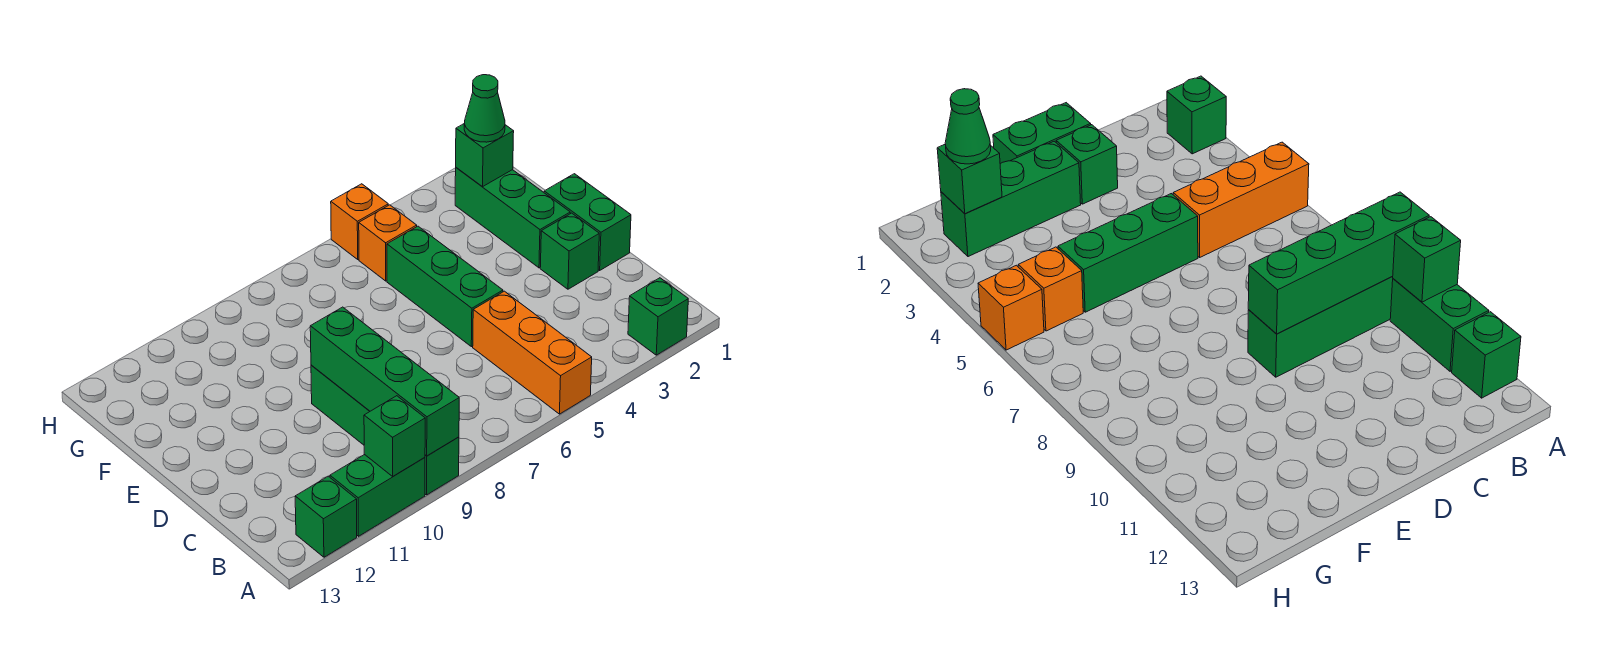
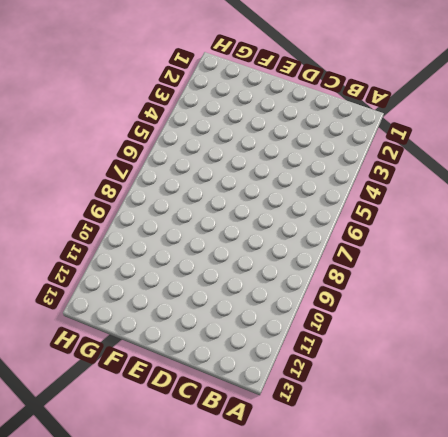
none -> green 1x1 brick [628,278,688,355]
none -> orange 1x3 brick [473,291,592,414]
none -> green 1x4 brick [311,365,459,495]

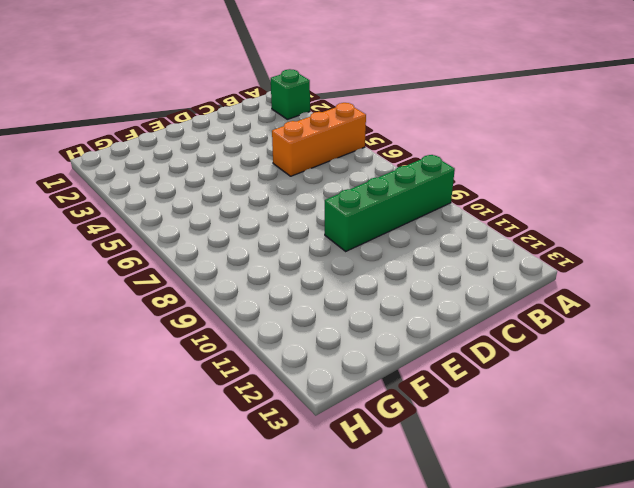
none -> green 1x2 brick [330,455,425,536]
none -> green 1x1 brick [295,476,357,557]
none -> green 1x2 brick [544,174,631,270]

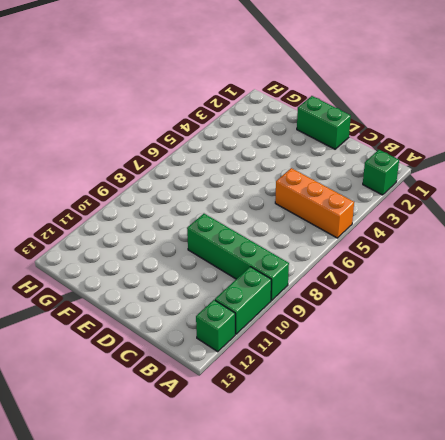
none -> green 1x1 brick [540,213,599,289]
none -> green 1x3 brick [387,226,503,347]
none -> green 1x3 brick [455,168,570,268]

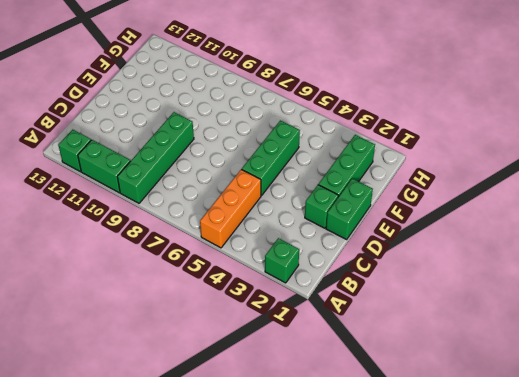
none -> orange 1x1 brick [359,205,417,281]
none -> orange 1x1 brick [331,184,388,259]
none -> green 1x4 brick [310,307,459,456]

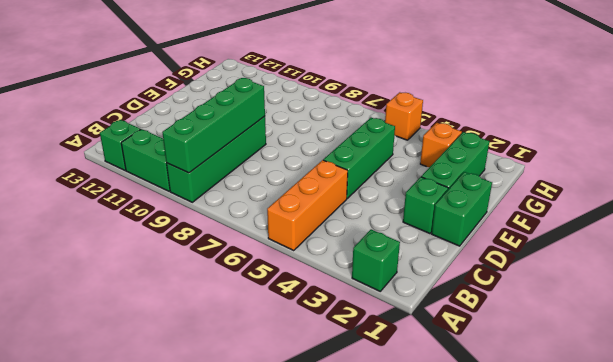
orange 1x1 brick [420,123,462,167] -> orange 1x1 brick moved to [359,205,417,281]
none -> green 1x1 brick [364,396,425,476]
none -> green 1x1 brick [456,124,514,187]
none -> green 1x1 cone [464,75,505,142]

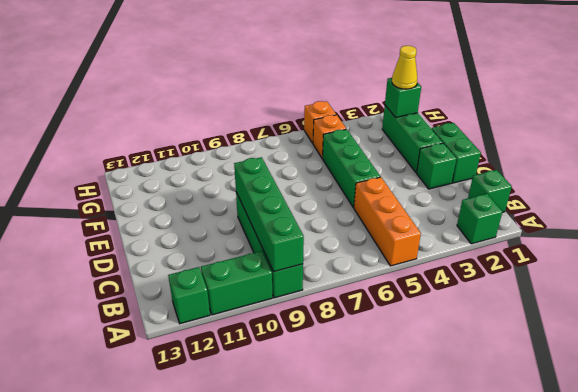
green 1x1 brick [468,170,512,212] -> green 1x1 brick moved to [364,396,425,476]
yellow 1x1 cone [392,46,417,89] -> green 1x1 cone [464,75,505,142]

